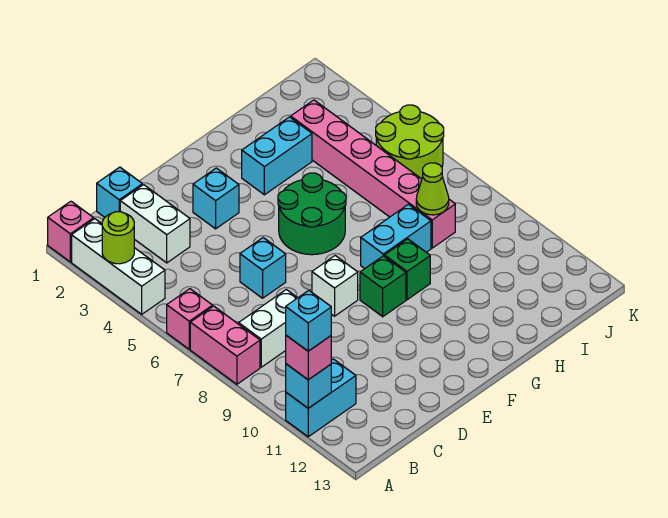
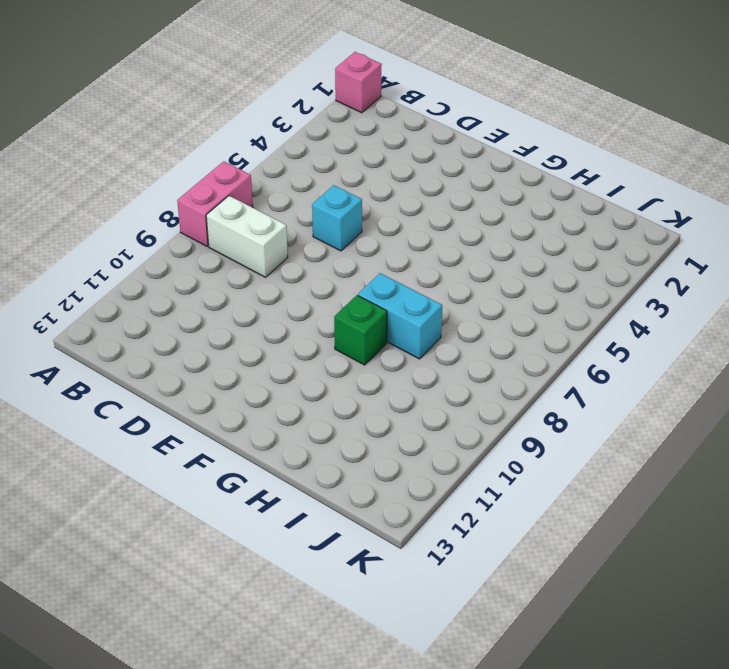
none -> white 1x3 brick [72,219,165,314]
none -> pink 1x1 brick [167,289,213,349]
none -> cyan 1x2 brick [286,359,356,437]

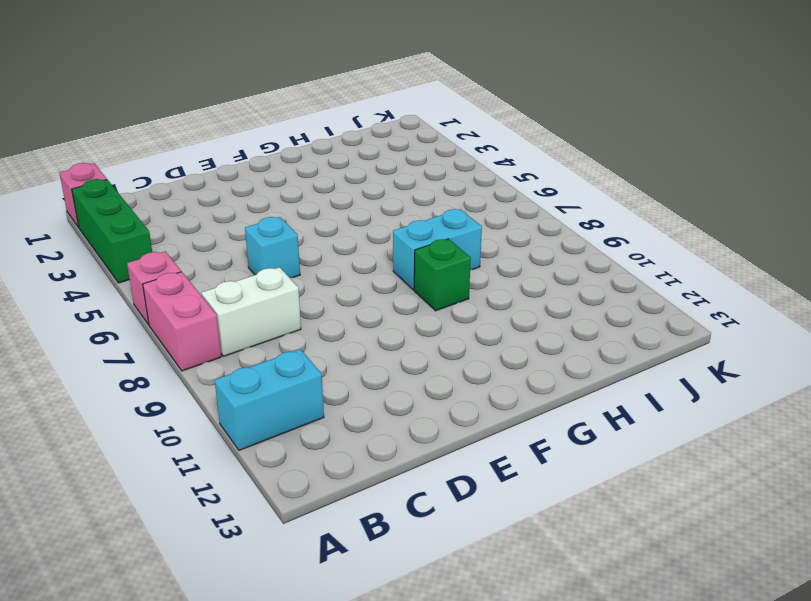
green 1x3 brick [72,179,152,283] -> white 1x3 brick [72,219,165,314]
none -> cyan 1x1 brick [97,167,142,217]
none -> white 1x2 brick [120,185,190,263]
none -> cyan 1x1 brick [193,168,239,229]

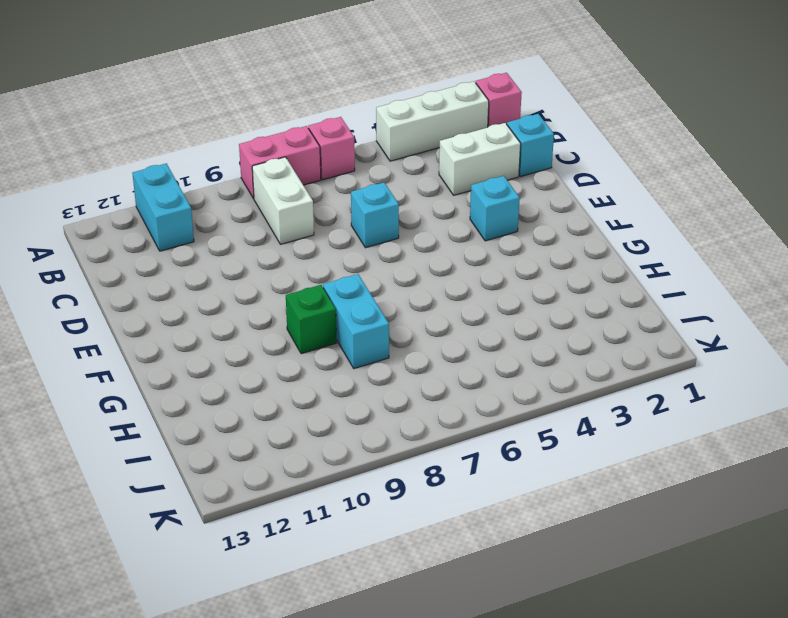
none -> white 1x1 brick [312,256,358,316]
none -> green 2x2 round brick [278,173,346,255]
none -> green 1x1 brick [360,256,406,317]

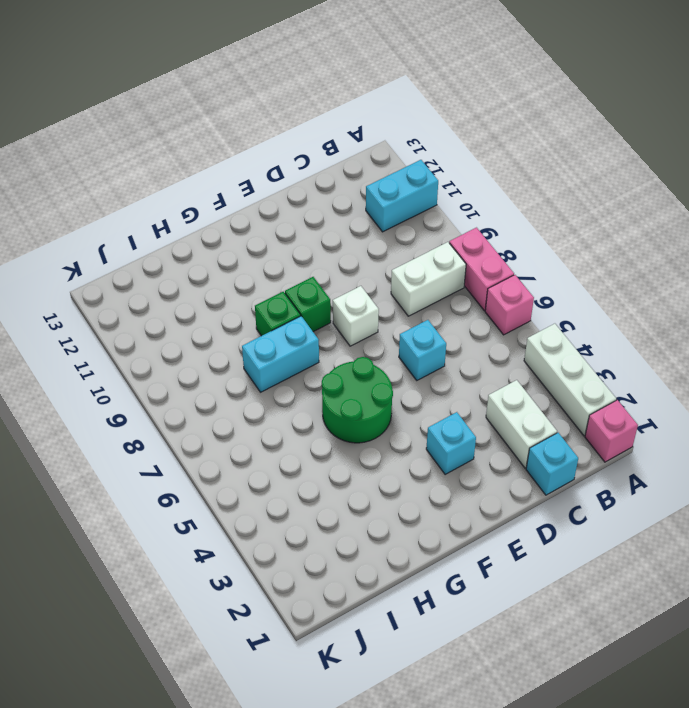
none -> cyan 1x2 brick [242,117,312,195]
none -> pink 1x6 brick [291,100,455,248]
none -> lime 2x2 round brick [376,105,444,179]

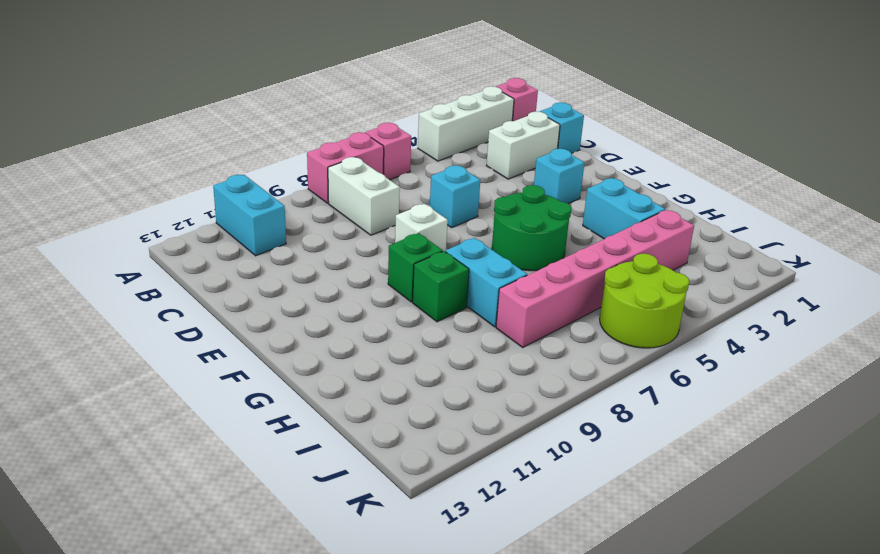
none -> lime 1x1 round brick [102,212,134,264]
none -> cyan 1x1 brick [286,364,331,408]
none -> lime 1x1 cone [416,163,449,215]

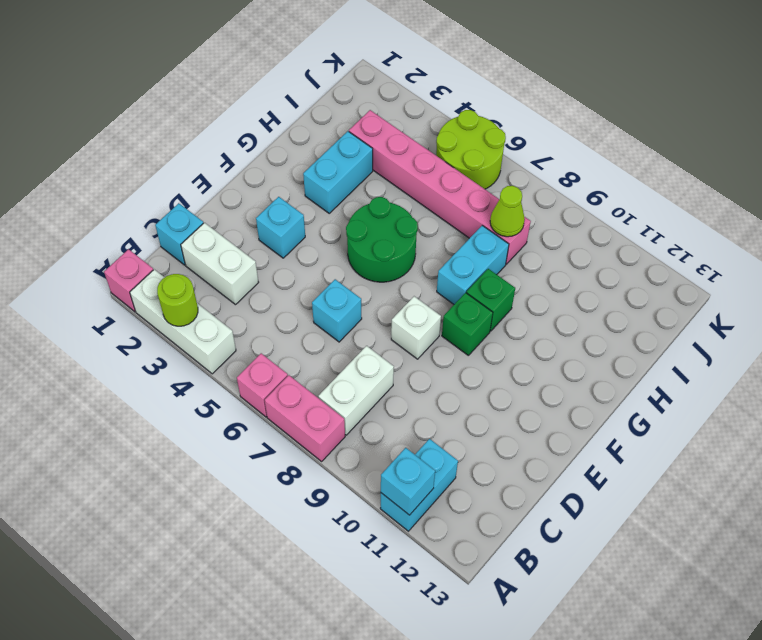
none -> pink 1x1 brick [286,335,331,380]
none -> cyan 1x1 brick [286,290,331,351]

